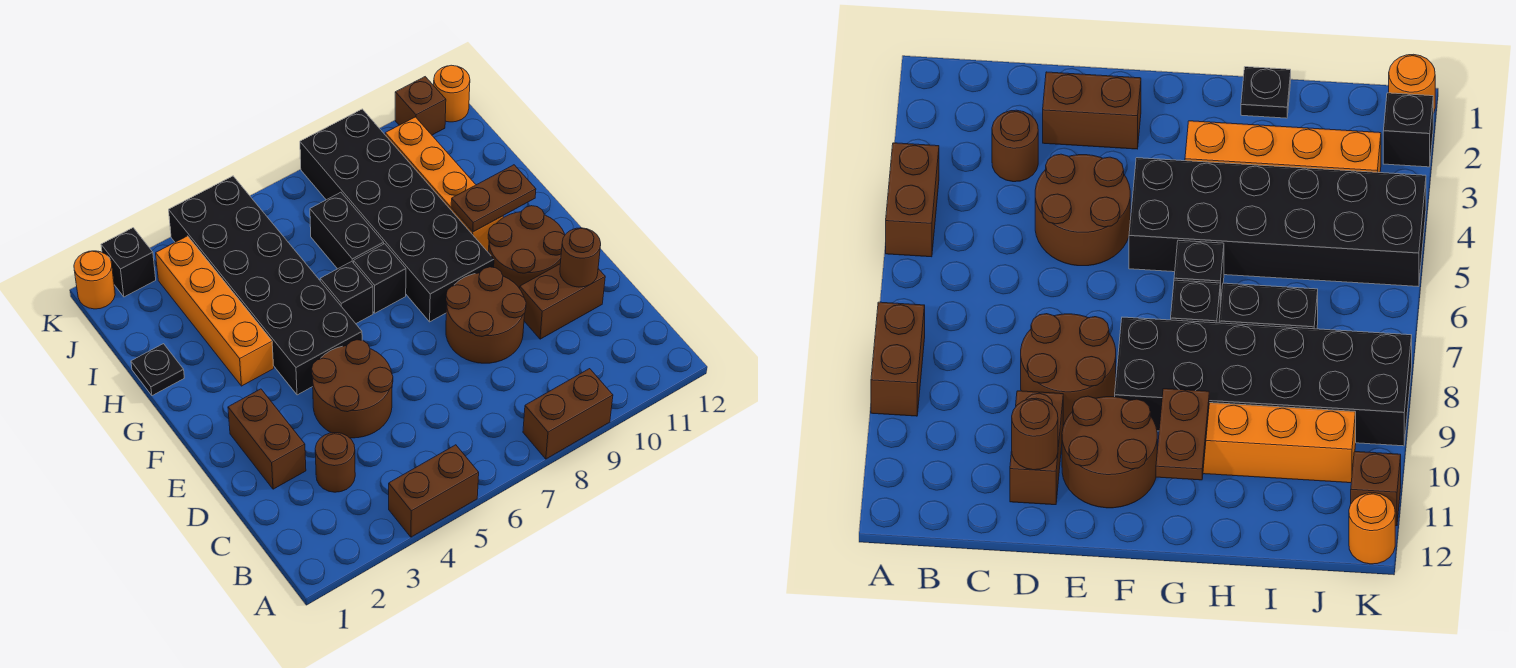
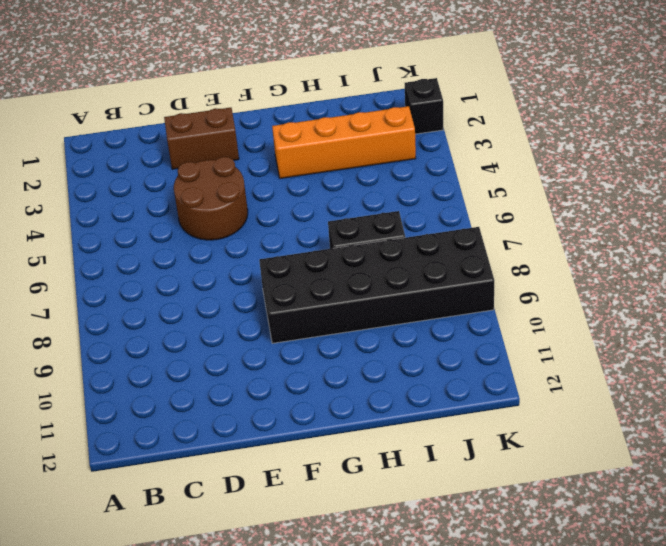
none -> brown 1x2 brick [389,445,479,537]
none -> brown 1x2 brick [523,369,613,459]
none -> brown 1x1 round brick [315,433,355,492]

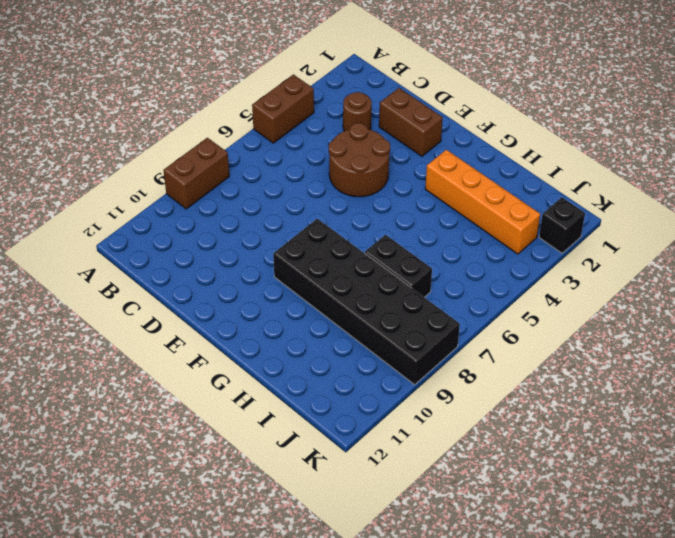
none -> brown 2x2 round brick [446,267,526,363]
none -> brown 1x2 brick [520,264,605,339]
none -> brown 2x2 round brick [488,206,565,289]

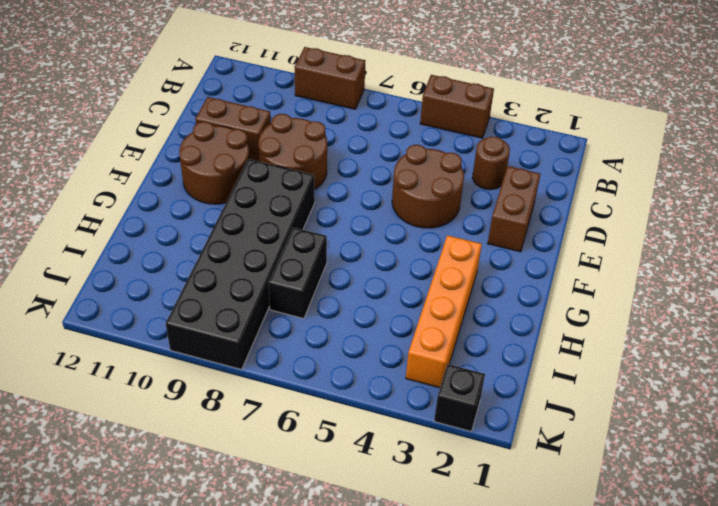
none -> black 2x6 brick [169,176,362,395]
none -> black 1x1 brick [320,261,373,323]
none -> black 1x1 brick [354,244,406,313]

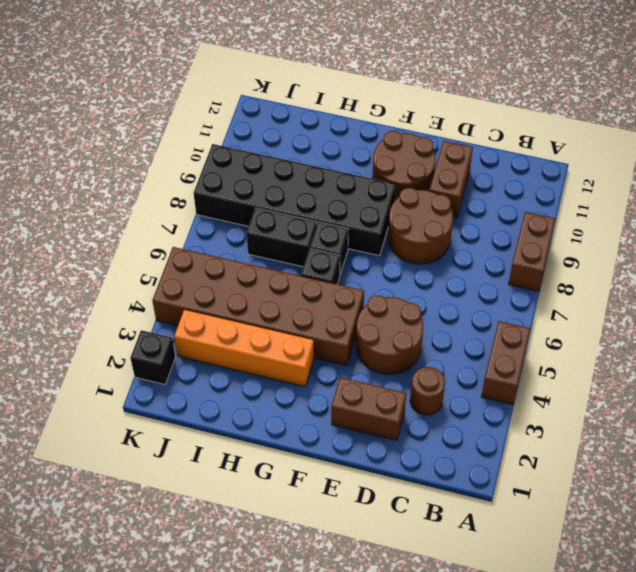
brown 2x6 brick [152,247,364,365] -> black 2x6 brick [169,176,362,395]
none -> orange 1x4 brick [385,117,503,252]
none -> black 1x1 plate [131,344,184,396]
none -> orange 1x1 round brick [74,251,115,309]

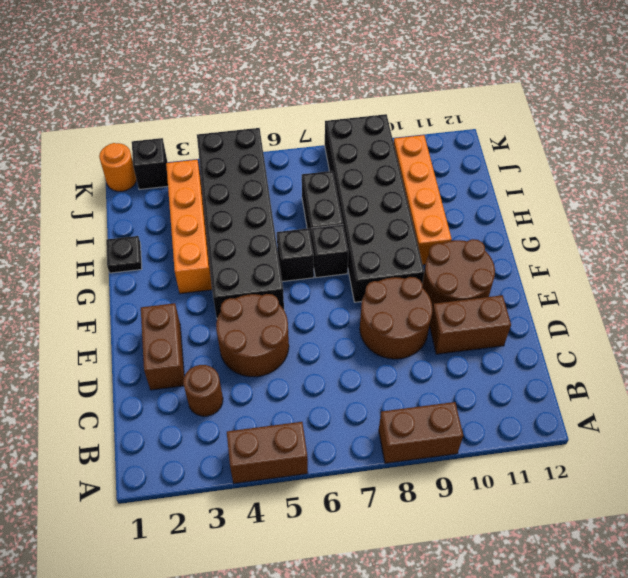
none -> brown 1x1 brick [395,77,446,135]
none -> orange 1x1 round brick [434,65,470,122]
none -> brown 1x1 round brick [560,228,601,287]

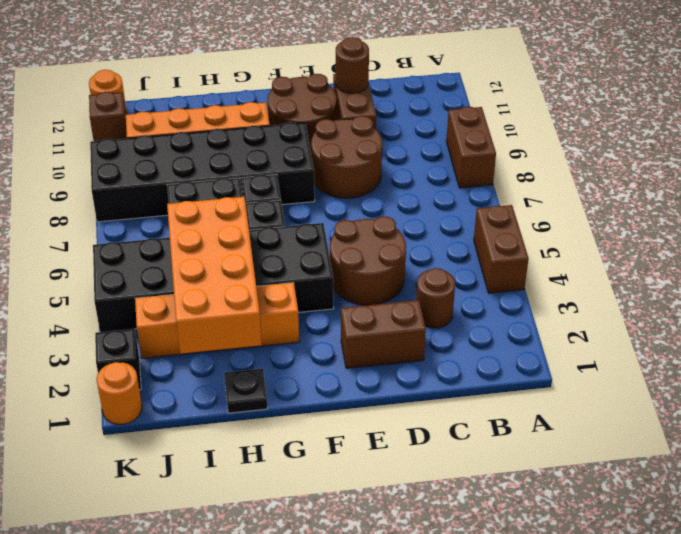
orange 2x4 brick [167,197,262,354] -> none
none -> brown 1x2 plate [451,165,536,232]

